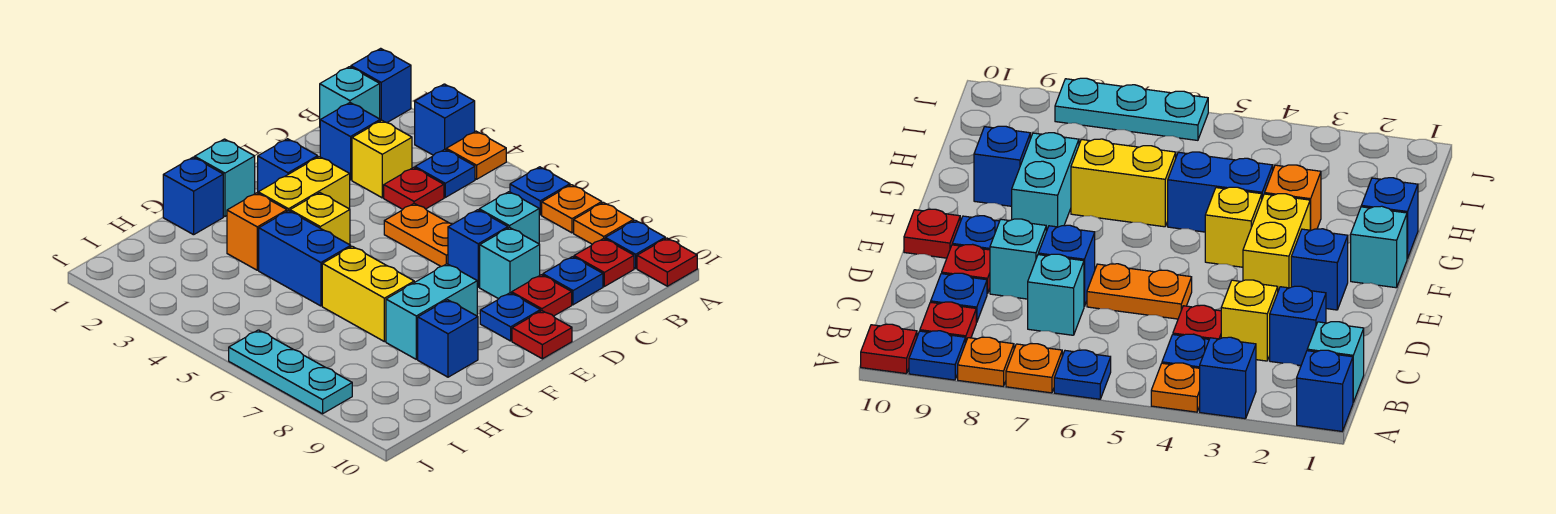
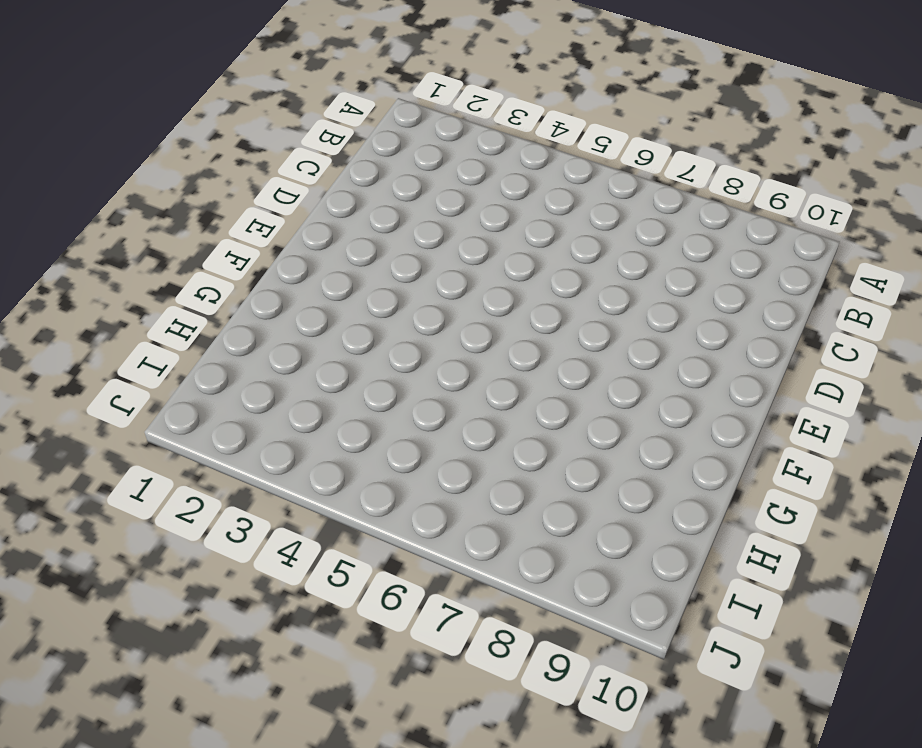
none -> blue 1x1 brick [351,48,411,123]
none -> blue 1x1 brick [415,84,475,155]
none -> orange 1x1 plate [446,131,506,179]
none -> blue 1x1 plate [510,167,570,215]

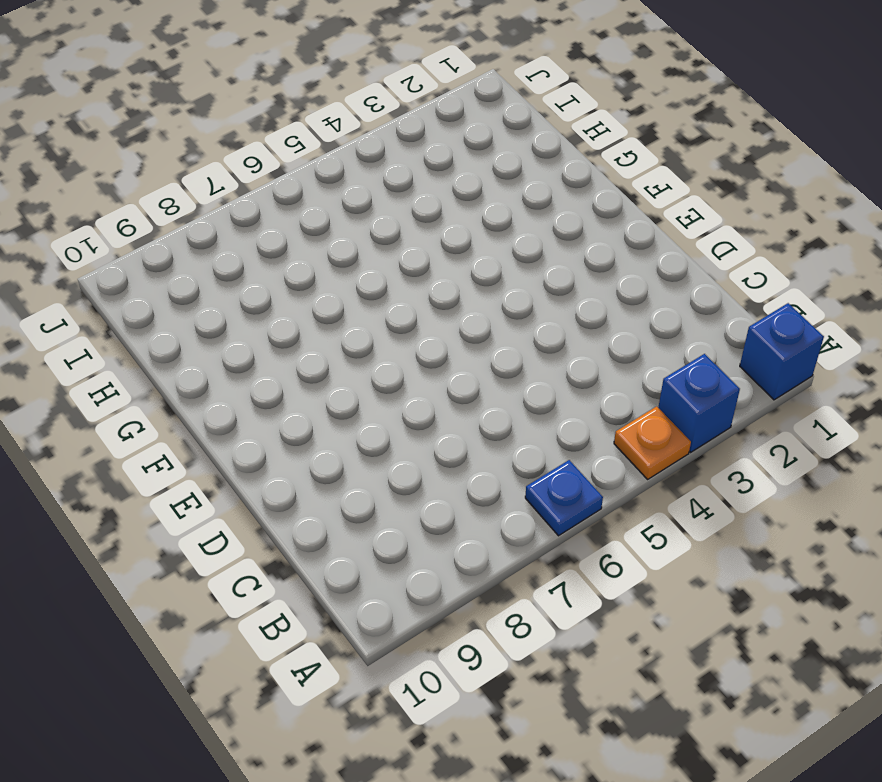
none -> orange 1x1 plate [542,185,602,233]
none -> orange 1x1 plate [574,202,634,244]
none -> blue 1x1 plate [605,220,665,268]
none -> red 1x1 plate [637,238,697,286]

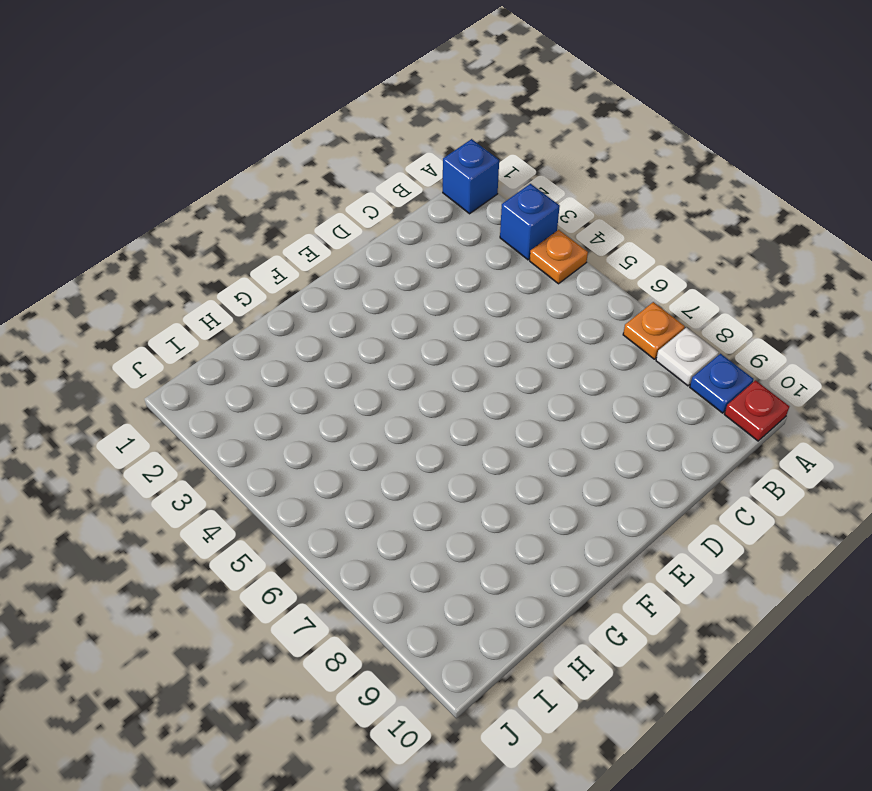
white 1x1 plate [656,328,719,386] -> orange 1x1 plate [574,202,634,244]
none -> blue 1x1 plate [510,167,570,215]
none -> cyan 1x1 brick [320,67,380,120]
none -> blue 1x1 plate [415,149,475,197]
none -> red 1x1 plate [574,239,634,286]

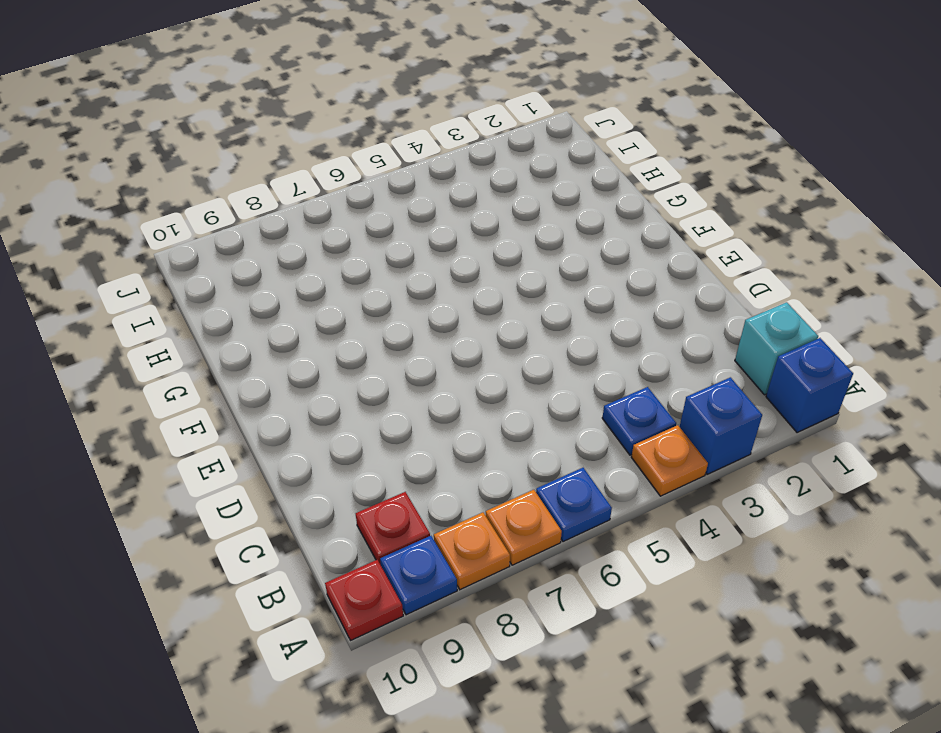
none -> blue 1x1 brick [320,103,380,180]
none -> yellow 1x1 brick [352,120,412,198]
none -> red 1x1 plate [384,167,444,209]
none -> cyan 1x1 brick [479,192,539,244]

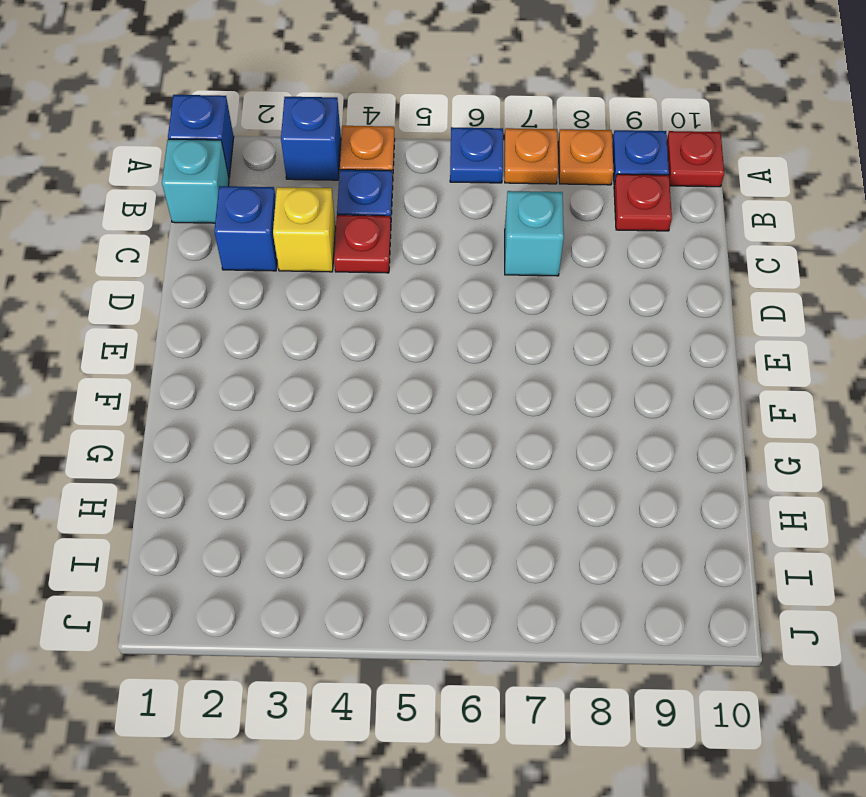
none -> blue 1x1 plate [543,257,603,305]
none -> orange 1x2 plate [384,204,452,266]
none -> blue 1x1 brick [448,210,508,287]
none -> cyan 1x1 brick [480,227,540,299]

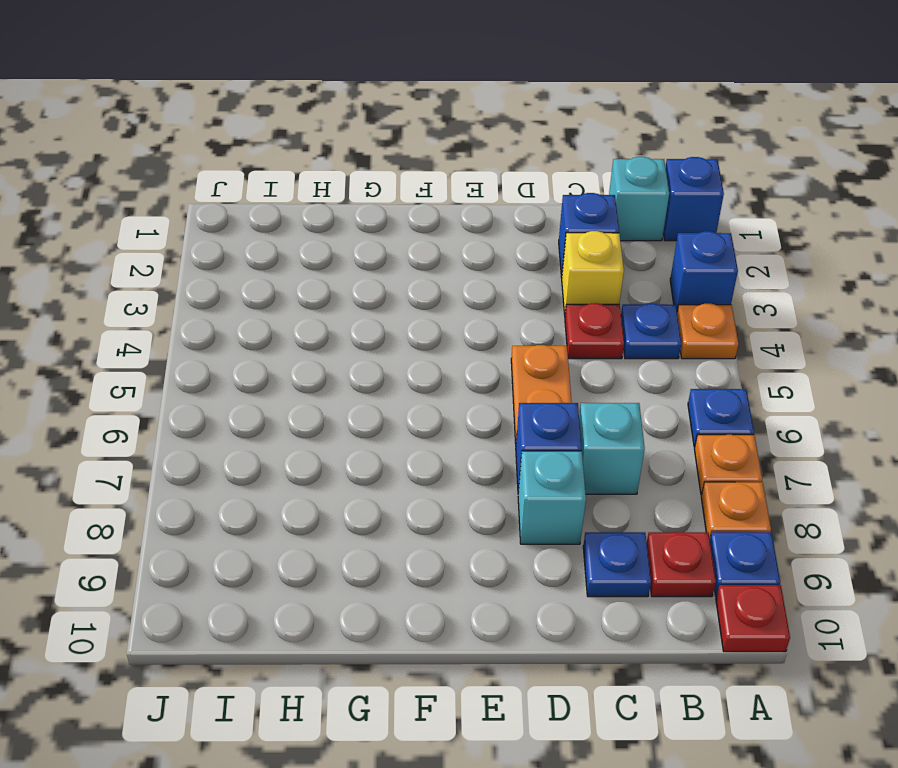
none -> red 1x1 plate [512,275,572,316]
none -> blue 1x1 brick [258,139,318,192]
none -> yellow 1x2 brick [258,157,350,211]
none -> blue 1x1 plate [480,293,540,341]

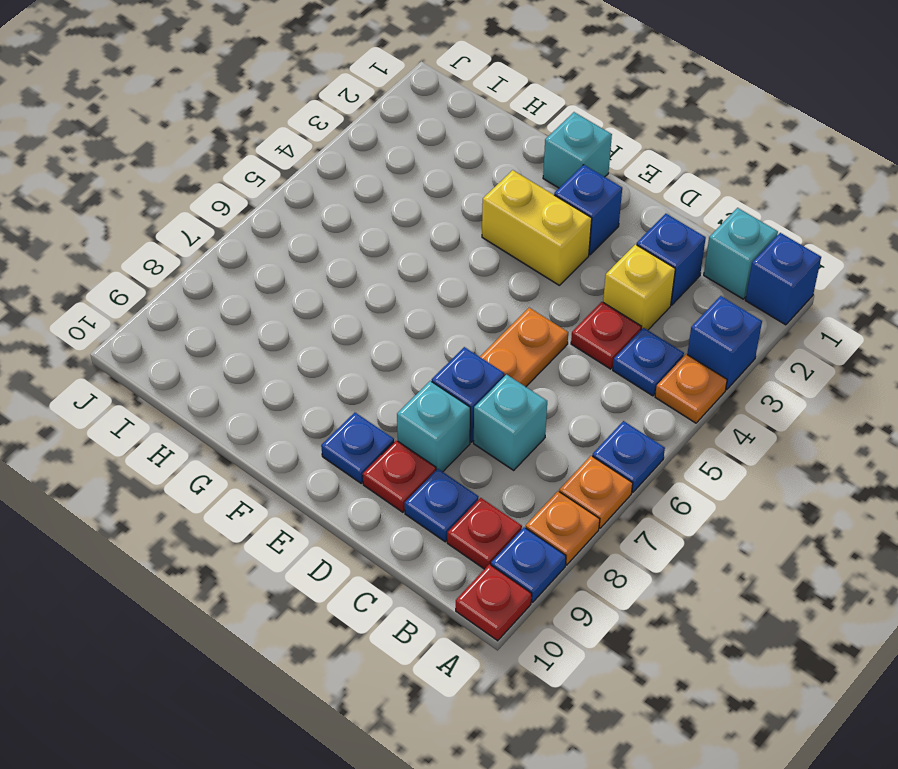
none -> red 1x1 plate [512,311,572,359]
none -> yellow 1x1 brick [290,193,350,245]
none -> cyan 1x2 brick [386,264,477,359]
none -> blue 1x1 brick [163,157,223,235]

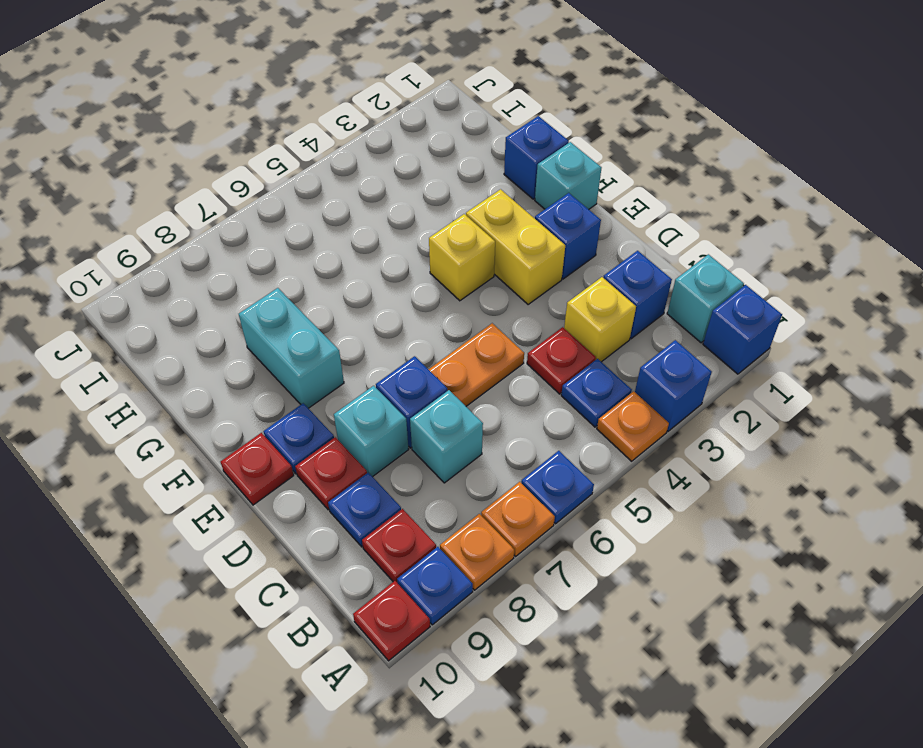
none -> orange 1x1 brick [227,193,287,270]
none -> blue 1x2 brick [259,211,351,306]
none -> yellow 1x2 brick [322,246,414,342]
none -> blue 1x1 brick [418,300,478,377]

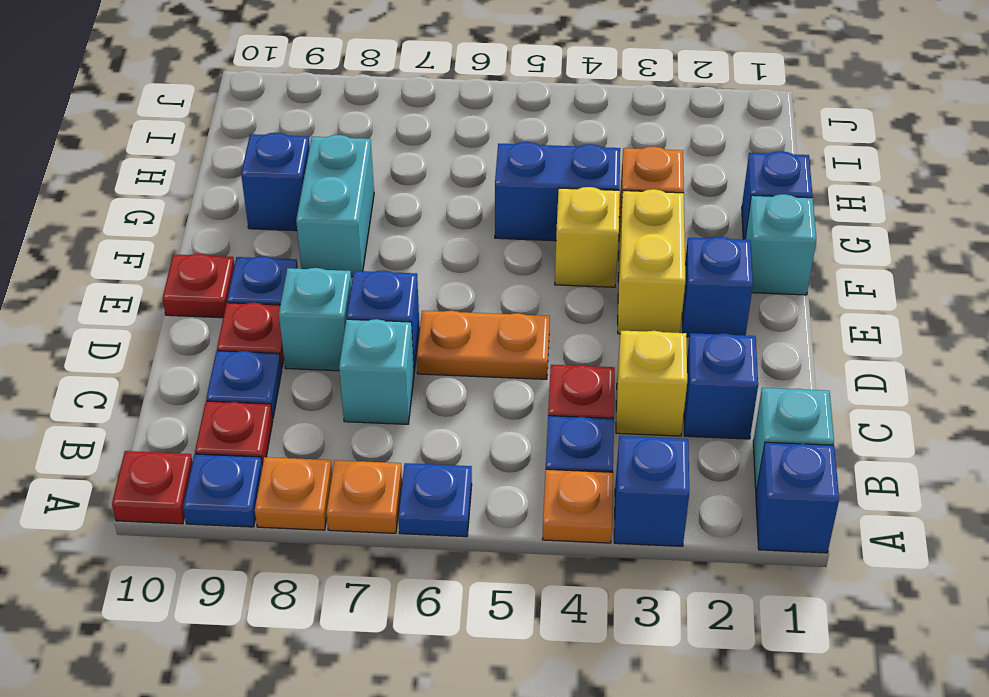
none -> yellow 1x2 brick [322,246,414,342]
none -> cyan 1x3 plate [229,330,352,414]

